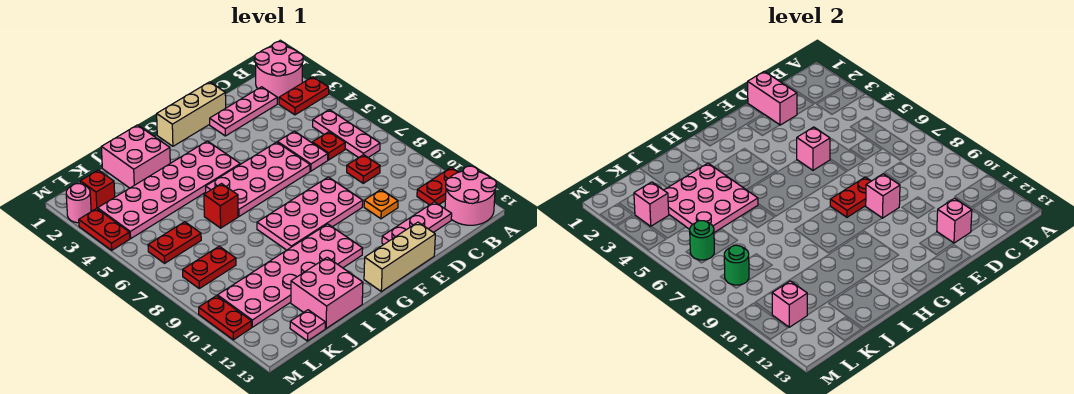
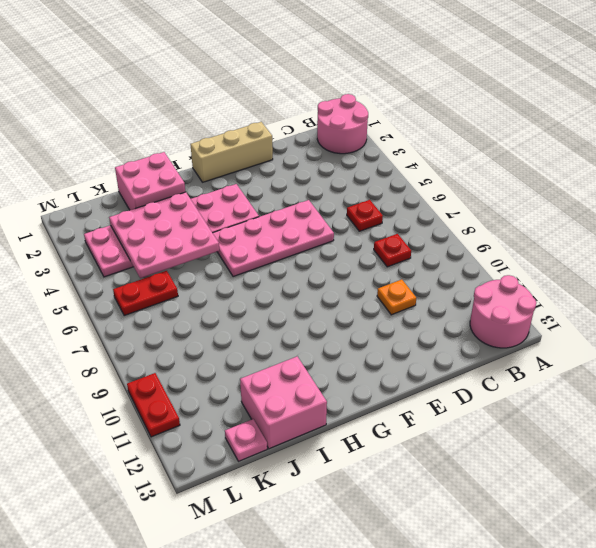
none -> red 1x2 plate [279,77,329,115]
none -> red 1x2 plate [417,168,458,205]
none -> pink 1x3 plate [313,110,380,158]
none -> pink 1x3 plate [210,87,277,136]

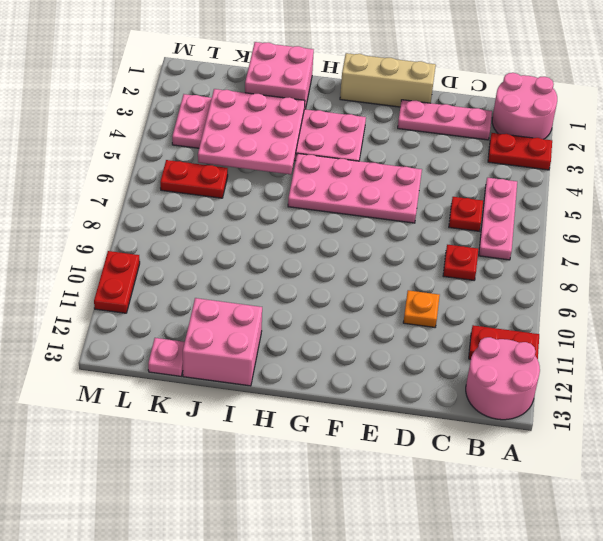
none -> pink 1x3 plate [382,202,452,245]
none -> pink 1x2 plate [278,131,328,171]
none -> pink 2x4 plate [257,177,363,250]
none -> tan 1x3 brick [364,222,435,291]

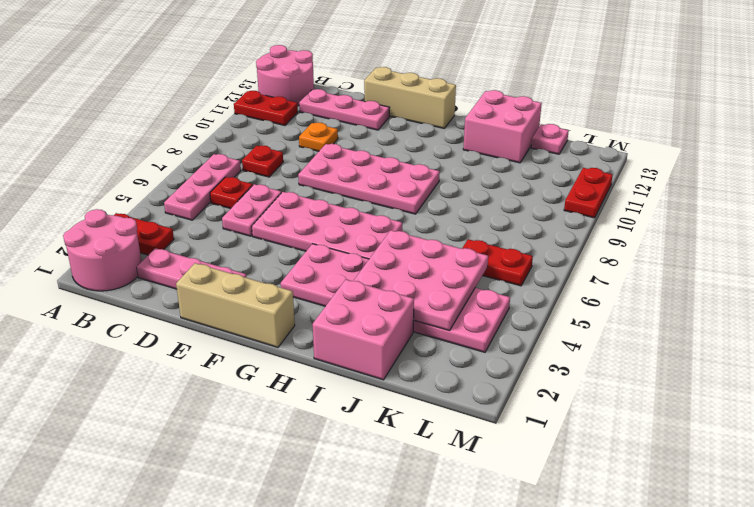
none -> pink 2x6 plate [218,224,363,327]
none -> red 1x1 brick [204,184,238,228]
none -> red 1x2 plate [183,246,236,288]
none -> red 1x1 brick [80,170,115,211]

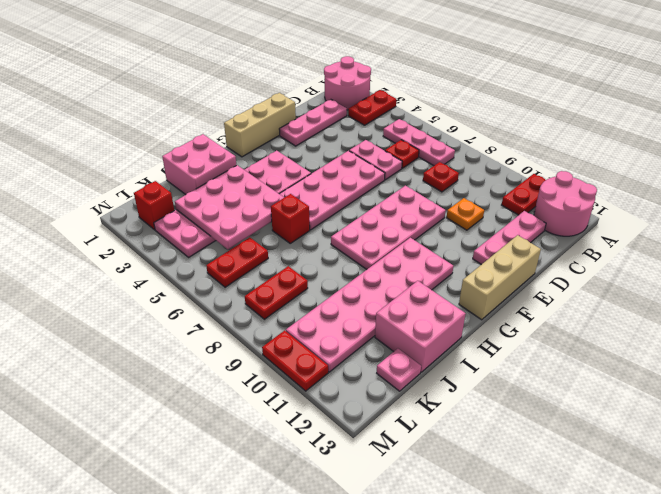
none -> pink 1x1 round brick [66,184,91,223]
none -> red 1x2 plate [79,209,130,250]
none -> pink 1x2 brick [748,71,797,125]
none -> pink 1x1 brick [937,198,972,243]

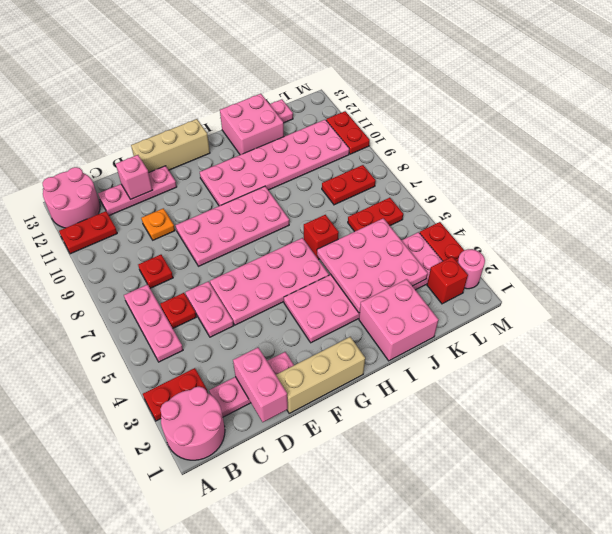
none -> pink 1x1 brick [797,127,830,170]
none -> red 1x2 plate [830,177,871,217]
none -> pink 1x1 brick [866,174,900,218]
none -> pink 1x1 brick [634,182,669,226]

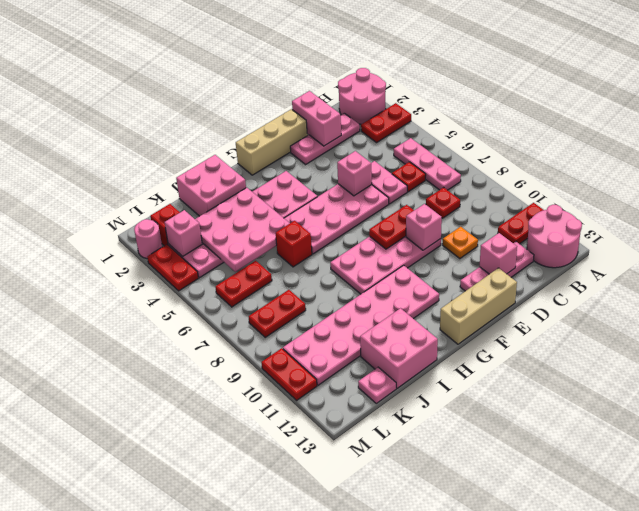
none -> green 1x1 round brick [690,221,714,260]
none -> green 1x1 round brick [724,245,749,285]
none -> pink 1x1 brick [772,281,807,327]

